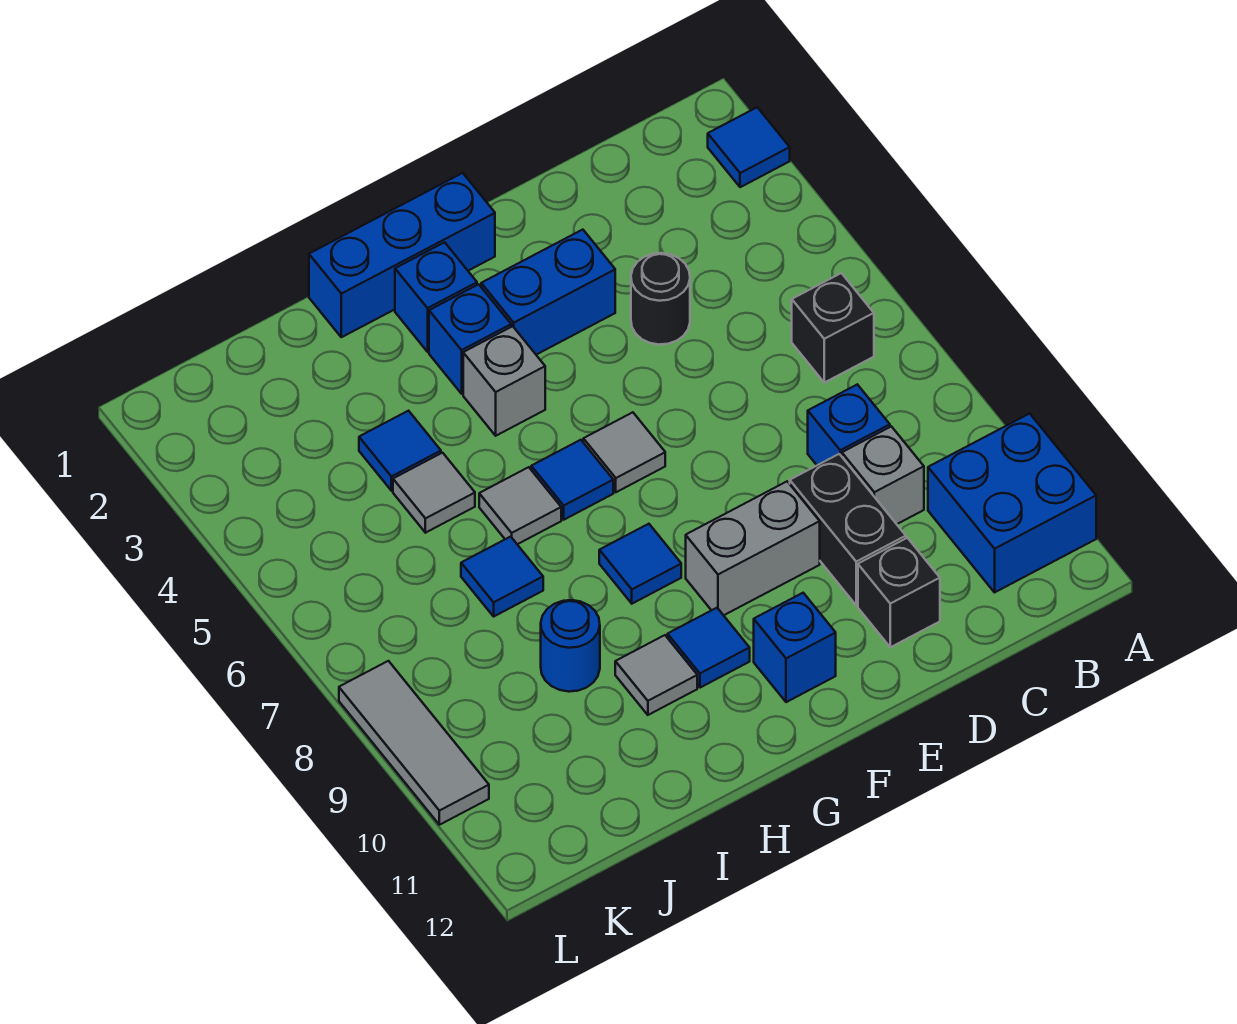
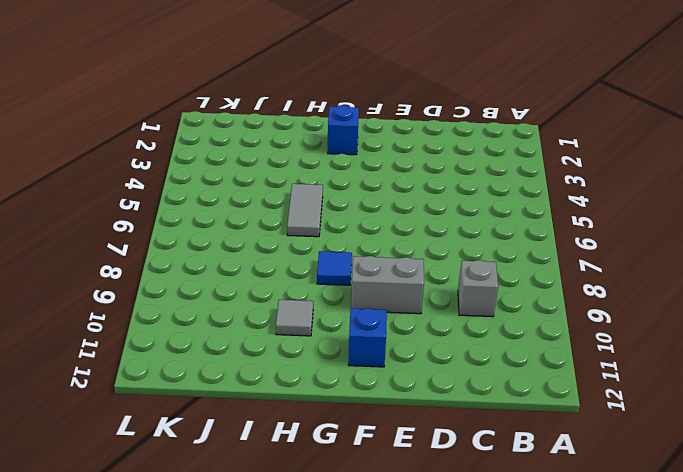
grey 1x2 tile [287,184,323,237] -> grey 1x1 tile [479,467,561,544]
none -> blue 1x1 tile [708,107,790,187]
none -> blue 2x2 brick [928,414,1096,592]
none -> black 1x1 brick [792,273,874,383]

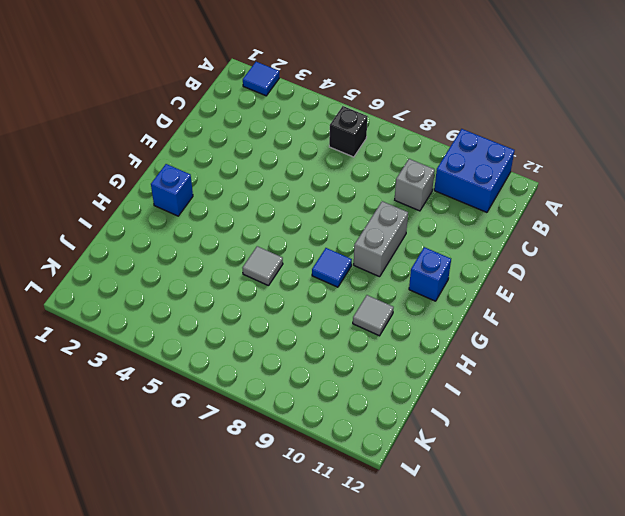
none -> blue 1x1 brick [808,384,890,465]
none -> black 1x1 round brick [631,253,690,345]
none -> black 1x2 brick [790,454,906,605]

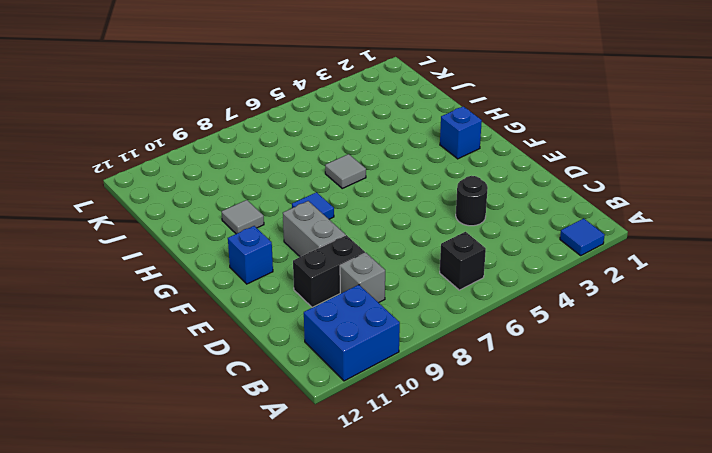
none -> blue 1x1 brick [808,384,890,465]
none -> black 1x1 brick [858,538,940,647]
none -> blue 1x2 brick [481,230,615,355]

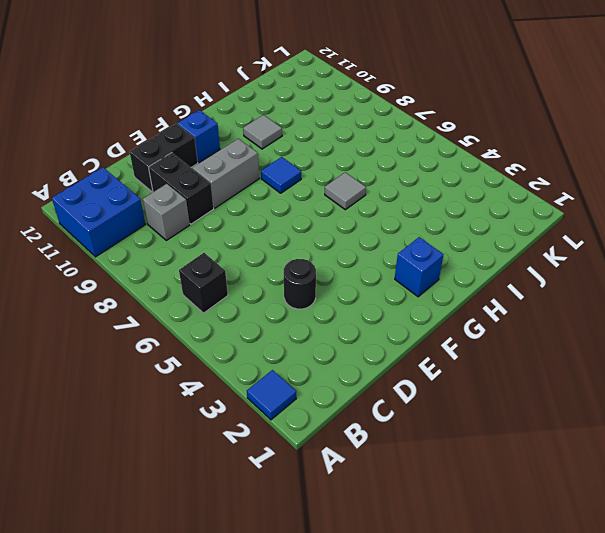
black 1x2 brick [130,124,198,192] -> black 1x1 brick [858,538,940,647]
none -> blue 1x1 brick [808,384,890,465]
none -> blue 1x2 brick [481,230,615,355]
none -> blue 1x3 brick [309,173,495,337]

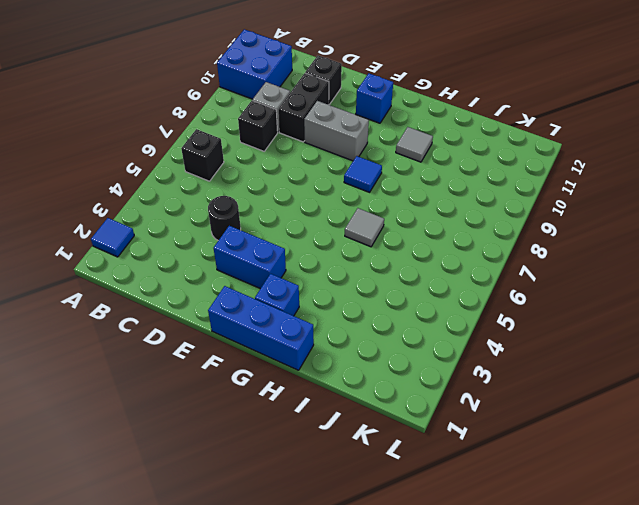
black 1x1 brick [238,100,278,151] -> blue 1x1 brick [808,384,890,465]
none -> grey 1x1 tile [583,412,665,492]
none -> blue 1x1 brick [429,284,511,394]
none -> grey 1x1 brick [463,326,545,436]

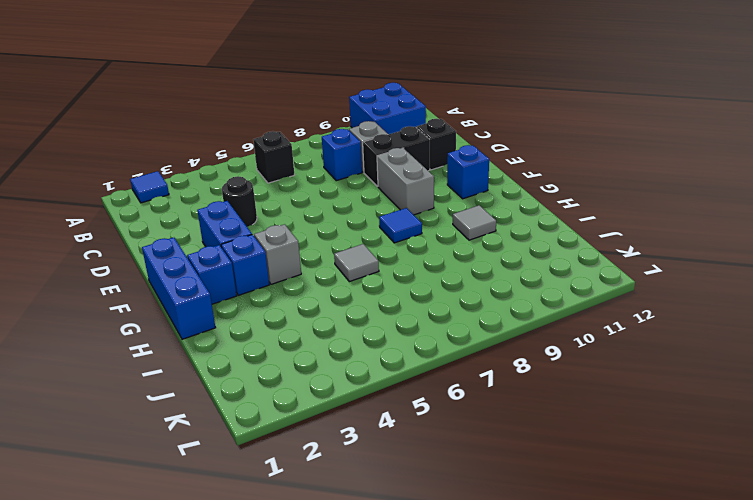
none -> grey 1x1 tile [583,412,665,492]
none -> blue 1x1 tile [531,440,613,520]
none -> blue 1x1 tile [668,608,750,688]

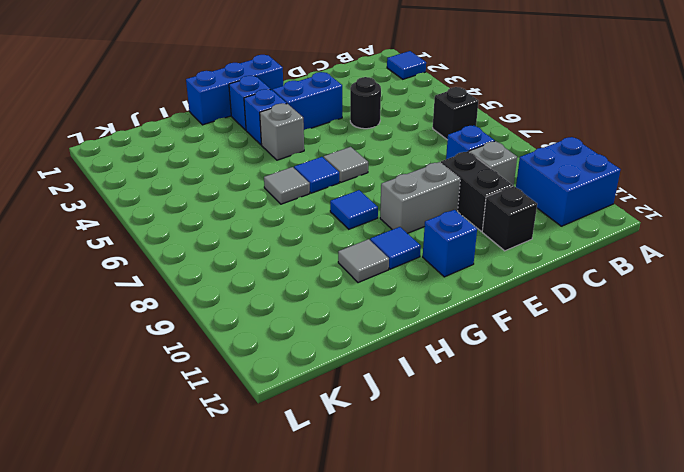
none -> blue 1x1 tile [359,411,441,491]
none -> grey 1x1 tile [393,453,475,533]
none -> blue 1x1 tile [461,537,543,616]

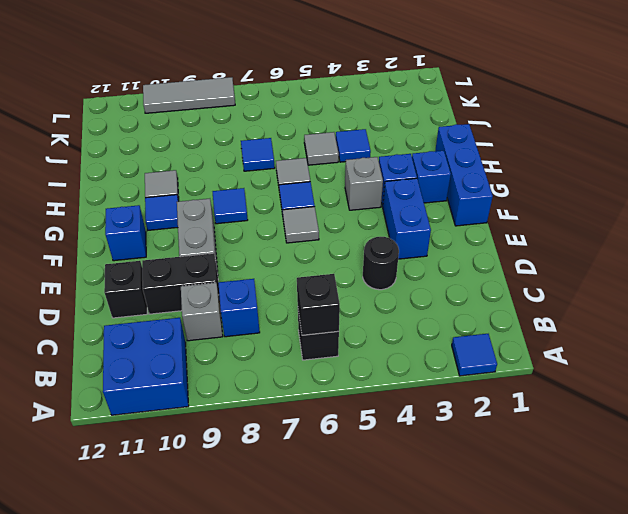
black 1x1 brick [297,274,340,335] -> none
none -> blue 1x1 round brick [541,600,600,692]

